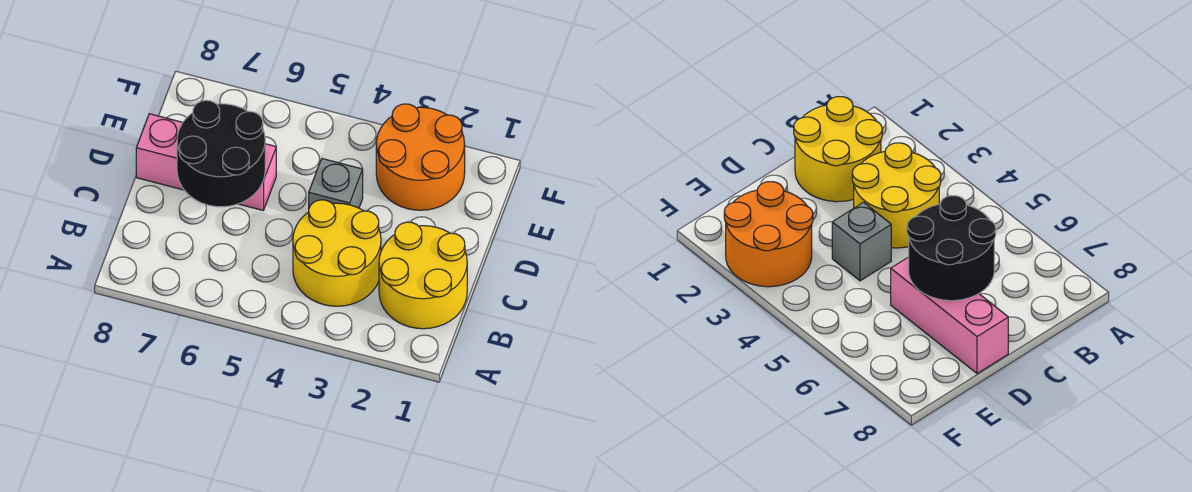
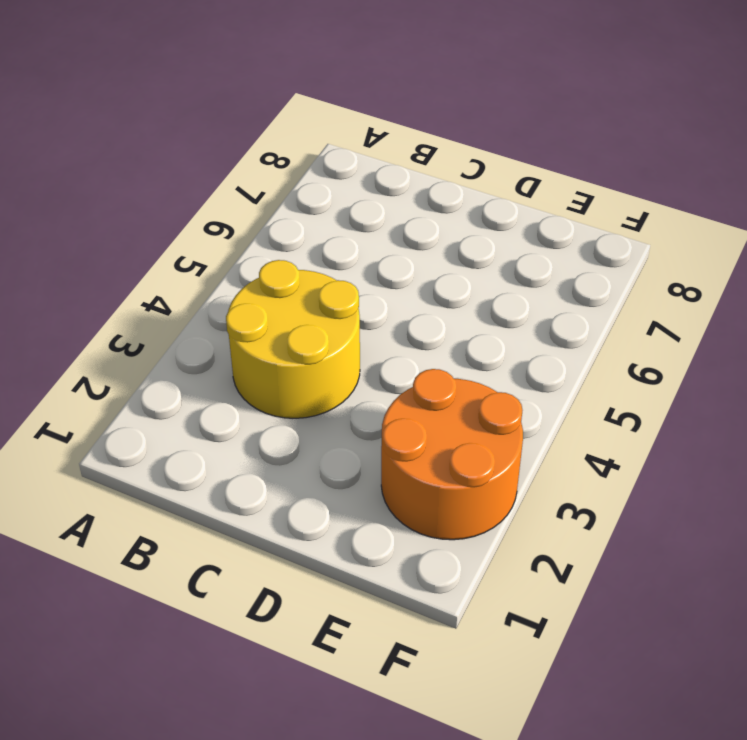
none -> yellow 2x2 round brick [379,222,467,329]
none -> grey 1x1 brick [309,159,363,208]

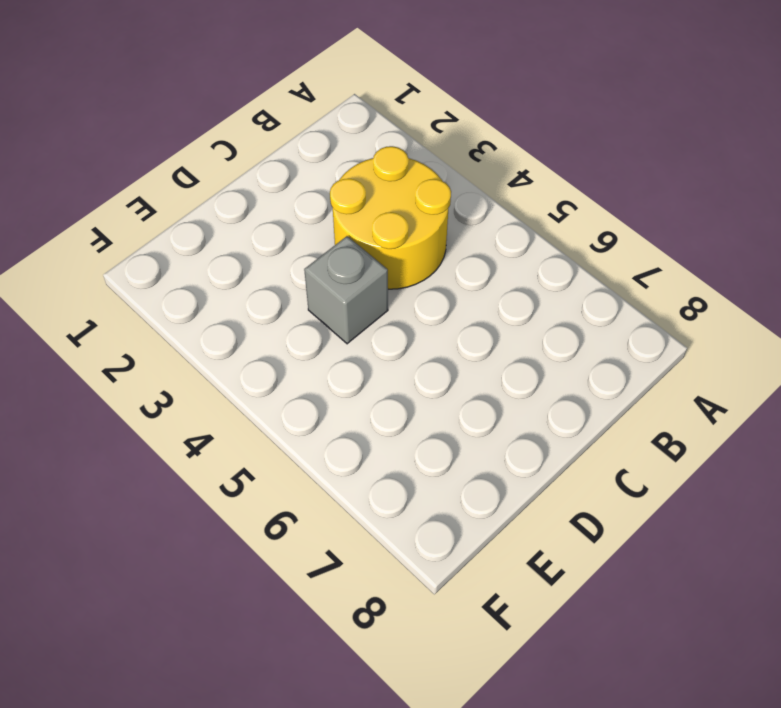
none -> yellow 2x2 round brick [379,222,467,329]
none -> pink 1x3 brick [136,114,276,210]

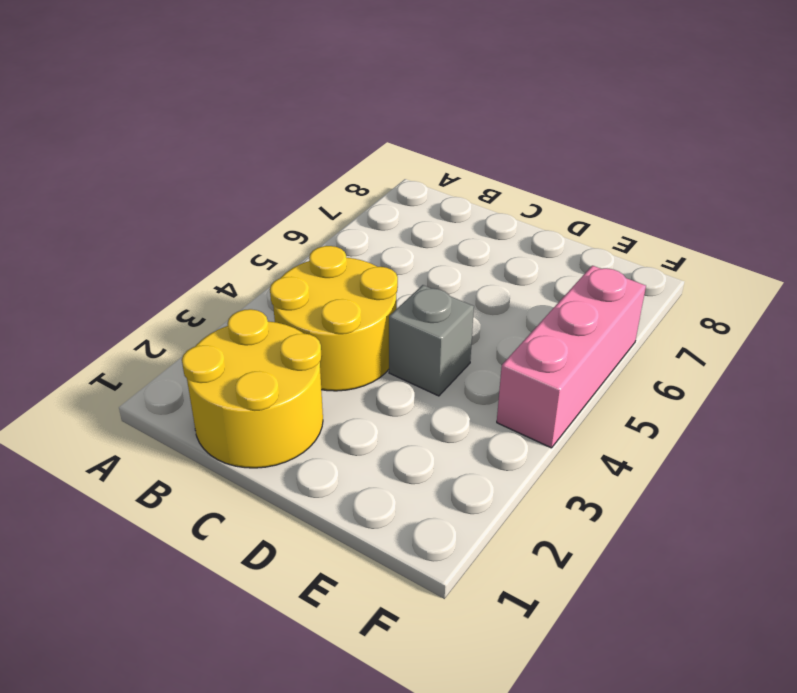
pink 1x3 brick [497,266,646,448] -> pink 1x3 brick moved to [136,114,276,210]
none -> orange 2x2 round brick [376,104,465,210]
none -> black 2x2 round brick [177,100,265,207]

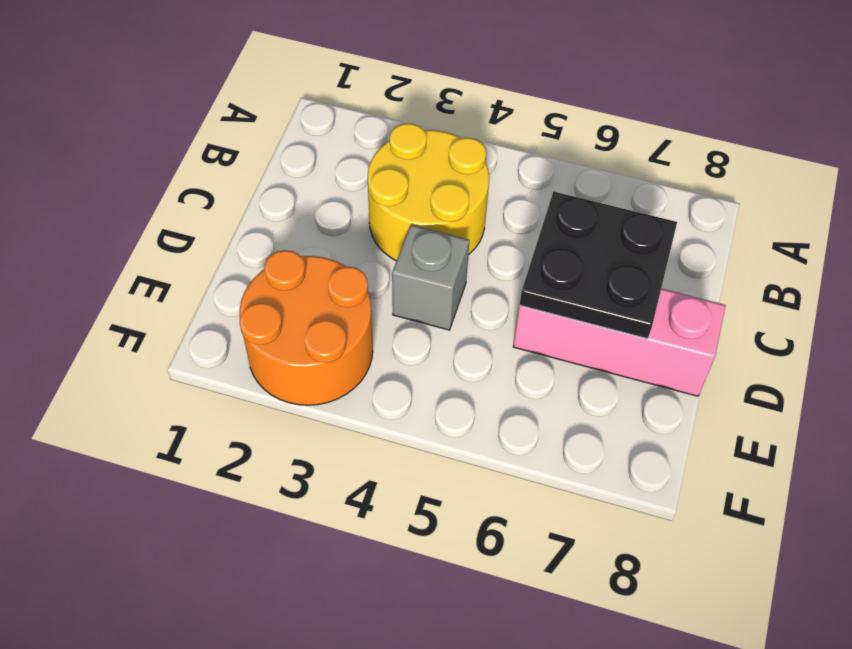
black 2x2 plate [520,192,677,339] -> black 2x2 round brick [177,100,265,207]
none -> yellow 2x2 round brick [379,222,467,329]

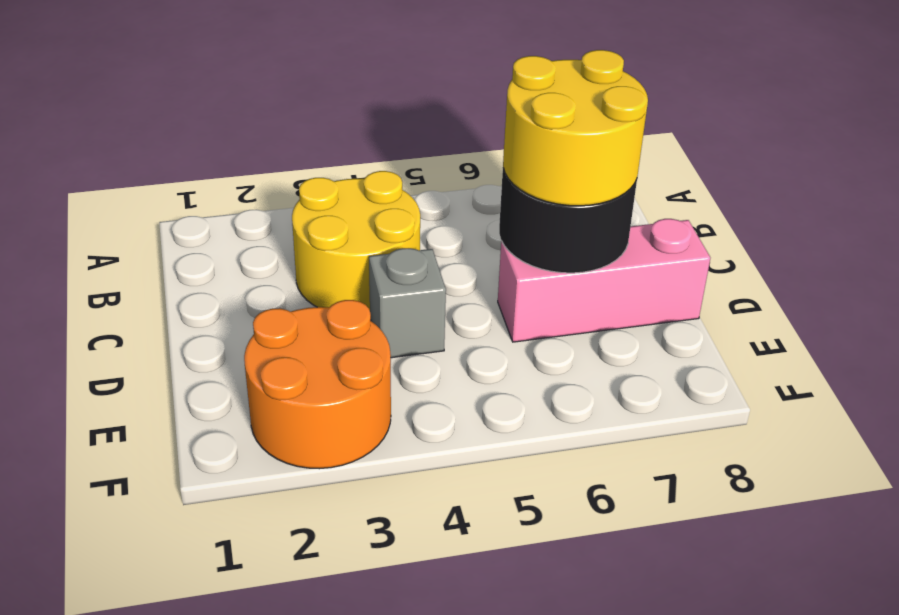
yellow 2x2 round brick [503,50,648,206] -> yellow 2x2 round brick moved to [379,222,467,329]

